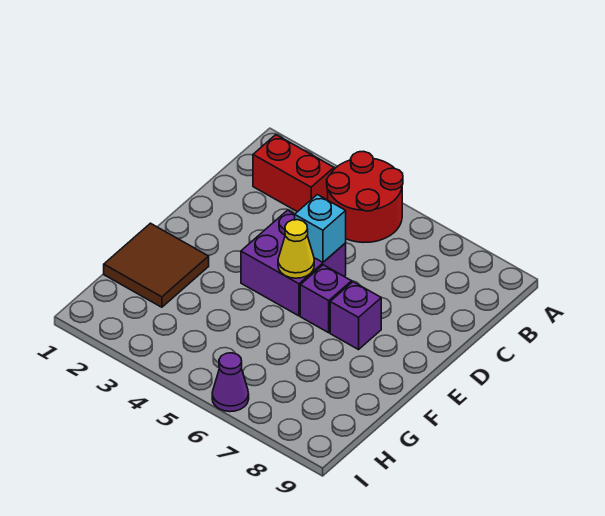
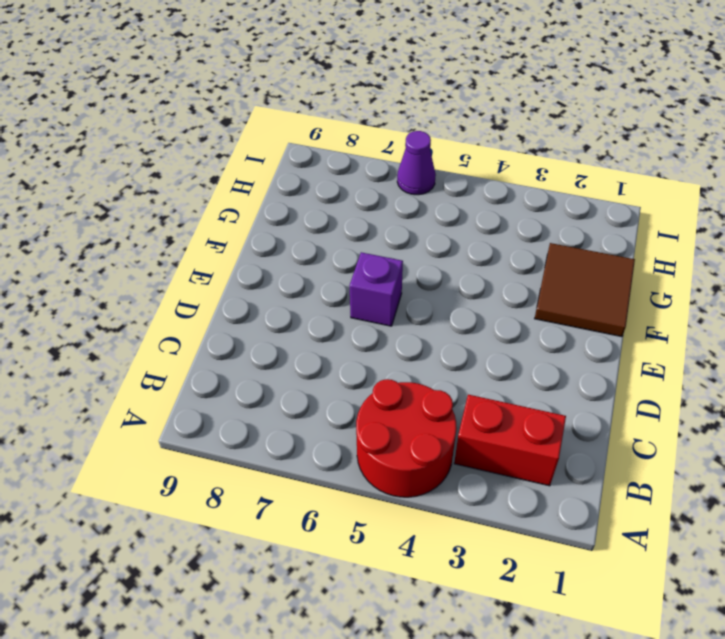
none -> purple 2x2 brick [241,210,346,316]
none -> purple 1x1 brick [330,282,381,350]

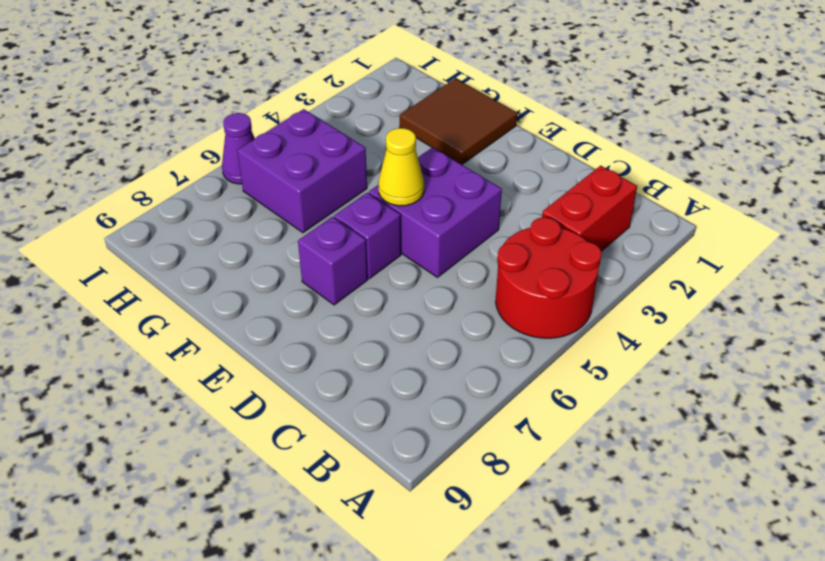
purple 2x2 brick [237,109,367,233] -> none
none -> cyan 1x1 brick [295,195,346,262]

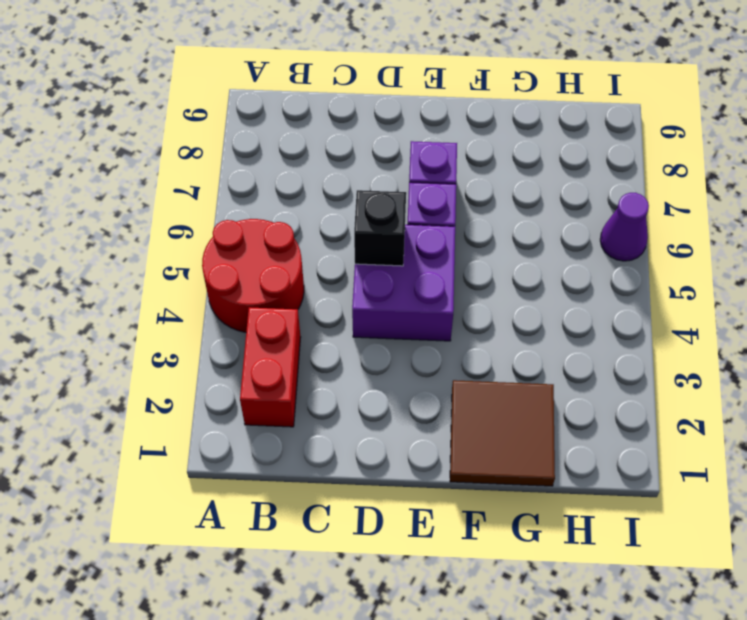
black 1x1 brick [354,190,406,266] -> cyan 1x1 brick [295,195,346,262]
none -> yellow 1x1 cone [278,220,314,278]

